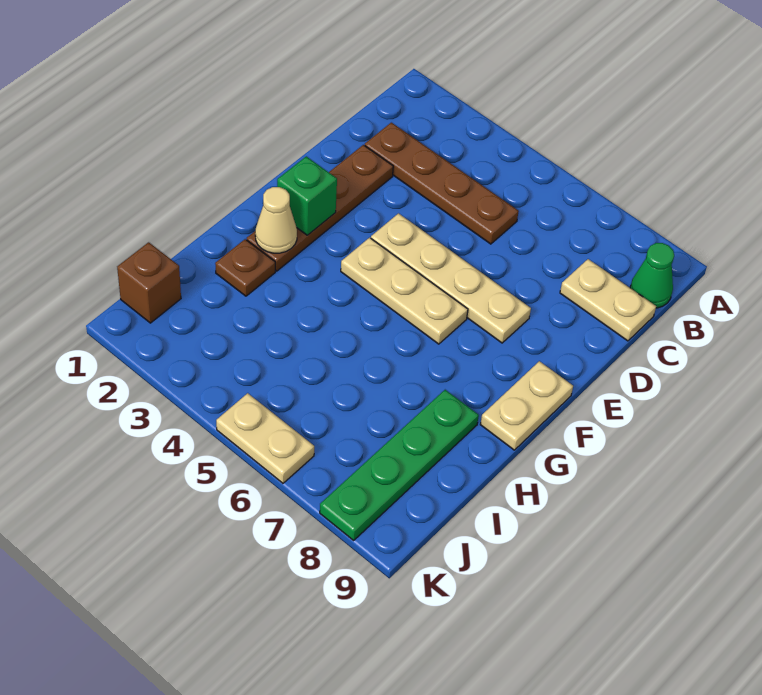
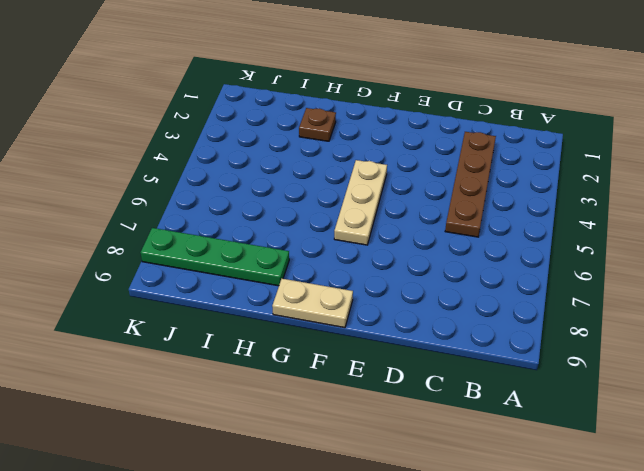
none -> green 1x1 cone [630,243,674,308]
none -> tan 1x2 plate [560,259,656,341]
none -> brown 1x4 plate [247,145,393,271]

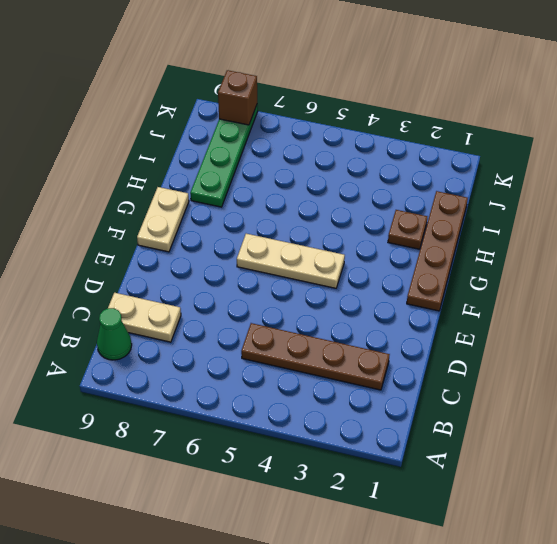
brown 1x4 plate [407,191,468,311] -> brown 1x4 plate moved to [247,145,393,271]
brown 1x1 brick [218,70,257,125] -> brown 1x1 brick moved to [117,242,181,323]
none -> tan 1x4 plate [371,213,531,343]
none -> tan 1x2 plate [216,393,314,483]
none -> green 1x1 brick [277,156,337,235]

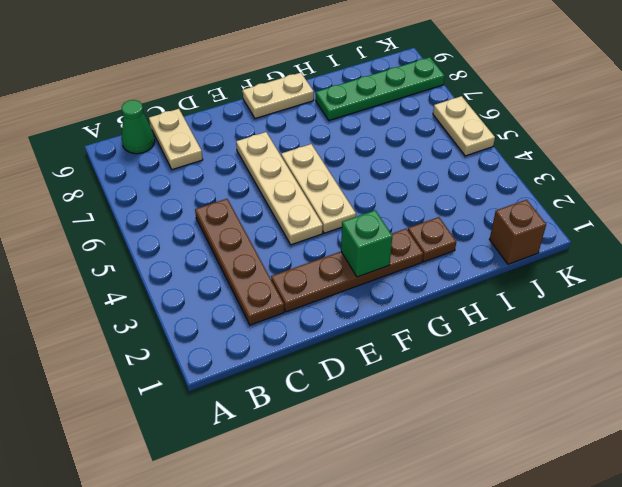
none -> tan 1x1 cone [255,187,297,253]

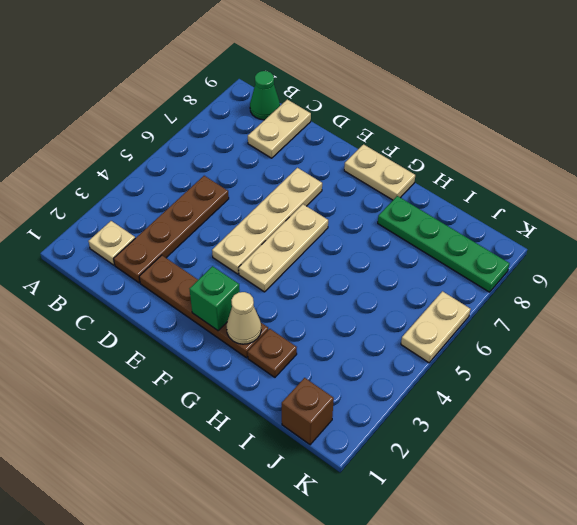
tan 1x1 plate [88,221,135,265] -> none

